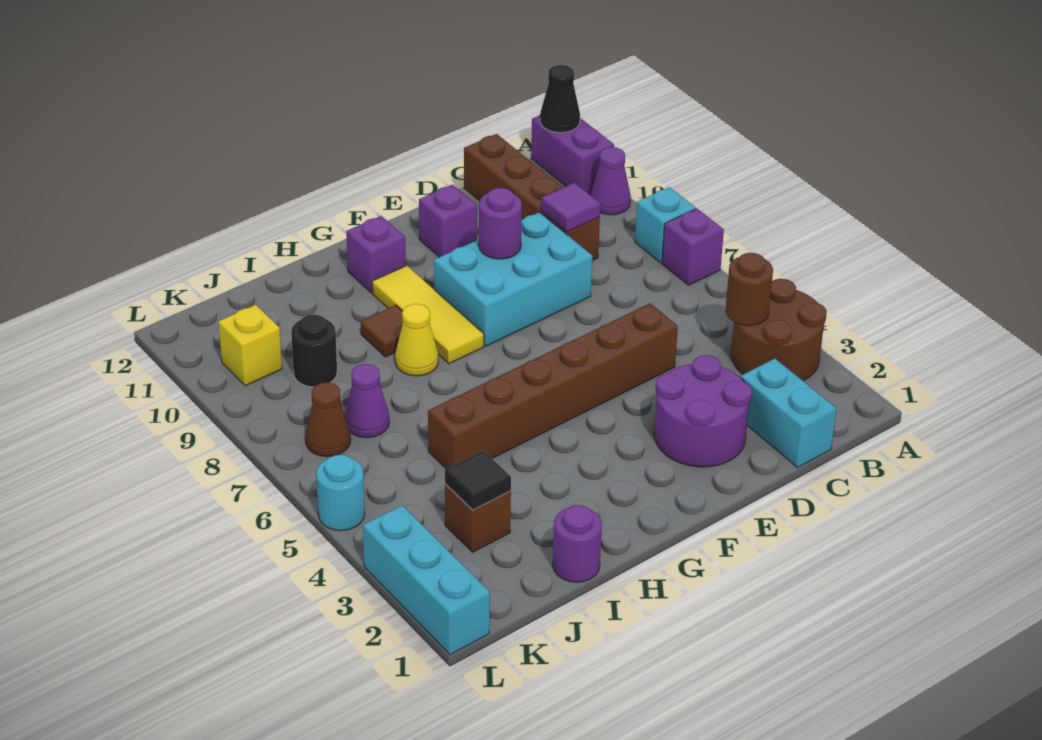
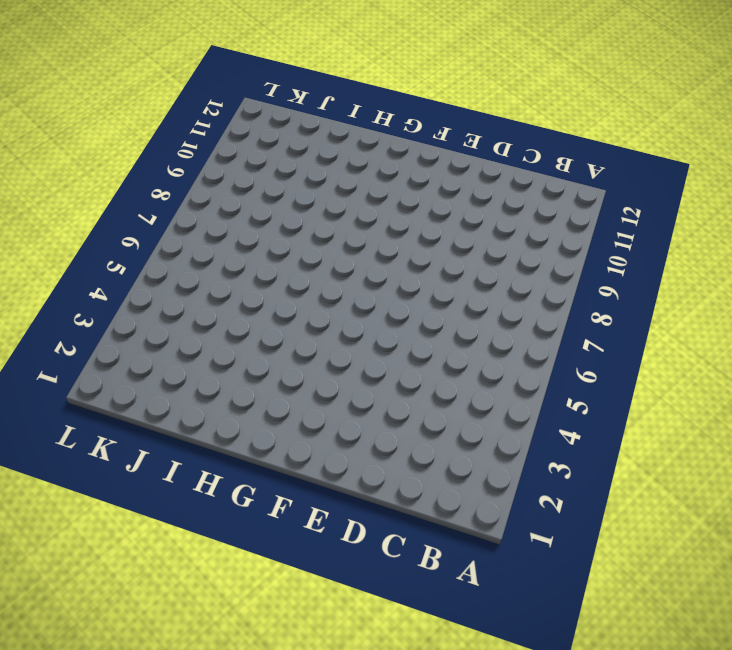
none -> brown 2x2 round brick [731,279,827,381]
none -> purple 1x1 brick [662,209,724,285]
none -> cyan 1x1 brick [635,187,696,263]

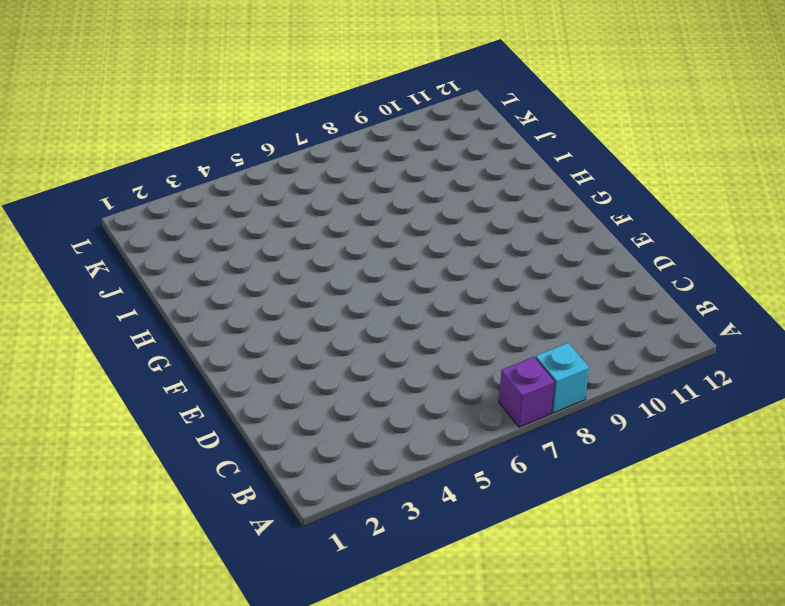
none -> brown 2x2 round brick [731,279,827,381]
none -> purple 1x1 cone [591,147,631,215]
none -> purple 1x2 brick [531,115,614,194]

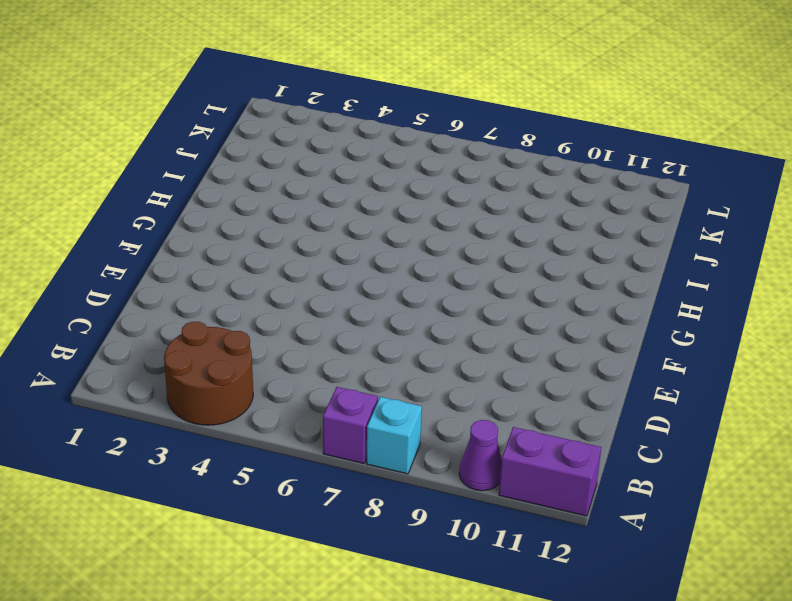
none -> cyan 1x2 brick [741,359,836,467]
none -> brown 1x4 brick [464,134,600,260]
none -> purple 2x2 round brick [654,355,752,467]

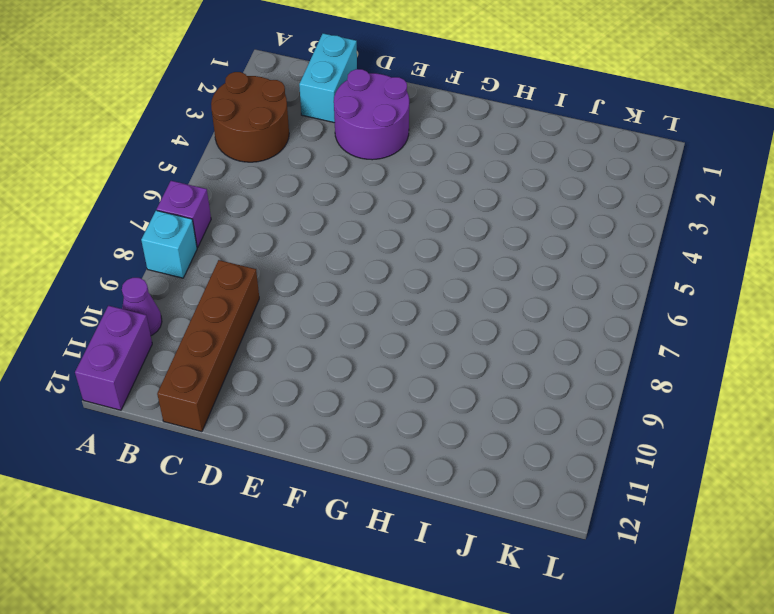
none -> brown 1x6 brick [428,303,678,469]
none -> cyan 2x3 brick [434,212,592,346]
none -> purple 1x1 brick [419,185,477,257]

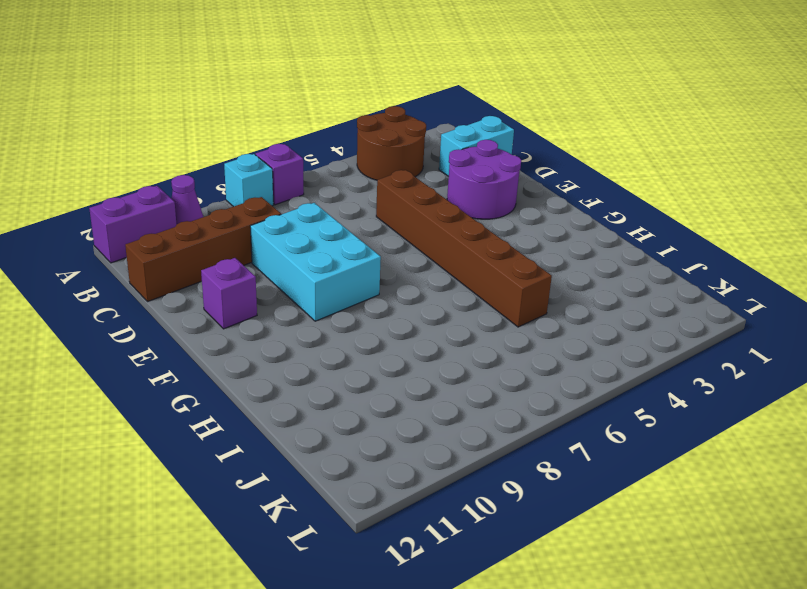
none -> yellow 1x3 tile [372,266,484,364]
none -> purple 1x1 brick [346,216,406,293]
none -> yellow 1x1 cone [395,304,438,376]

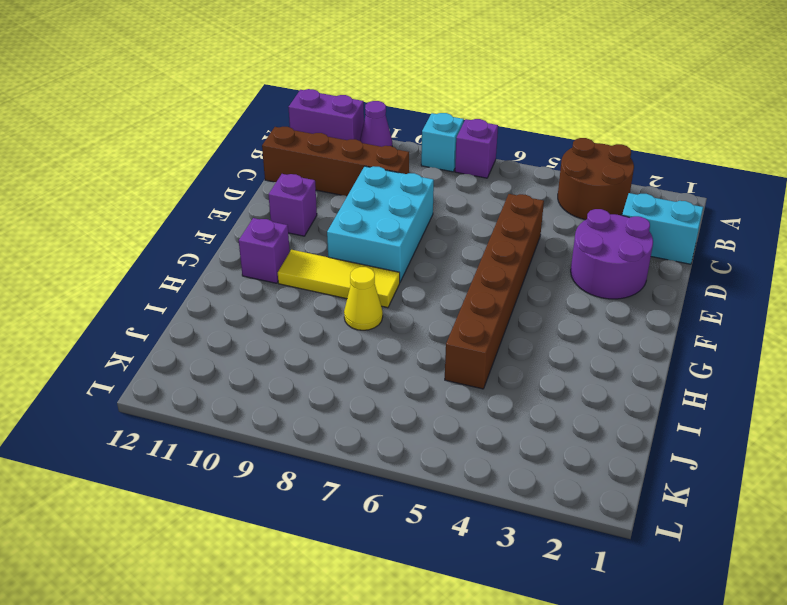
none -> brown 1x1 tile [361,305,403,357]
none -> purple 1x1 round brick [553,505,602,582]
none -> brown 1x1 brick [445,484,511,552]

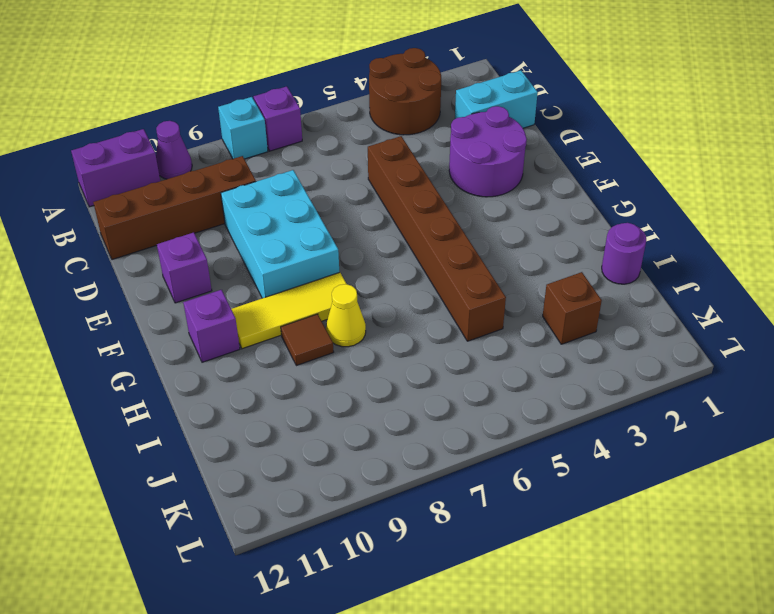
none -> purple 1x1 cone [345,364,389,438]
none -> black 1x1 round brick [291,315,337,387]
none -> brown 1x1 cone [305,383,351,457]

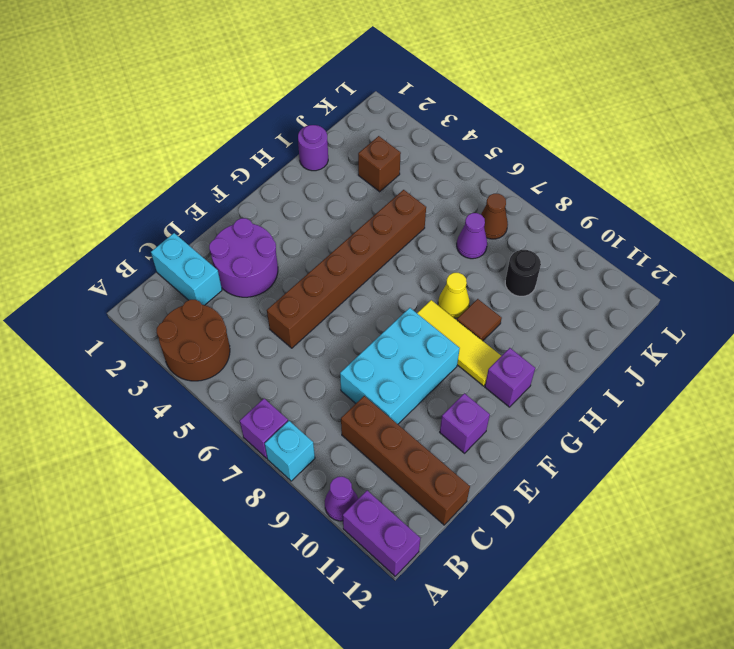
none -> yellow 1x1 brick [219,305,282,386]
none -> cyan 1x3 brick [363,505,490,655]
none -> cyan 1x1 round brick [316,455,365,531]

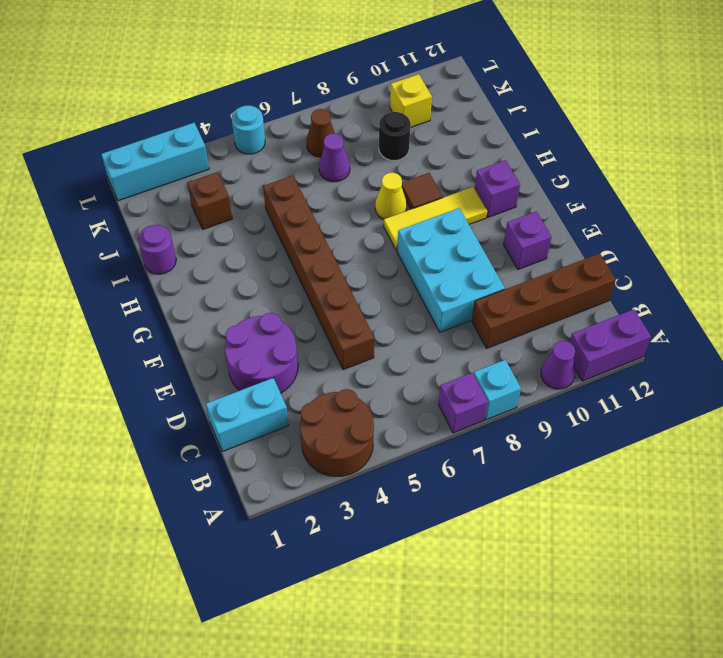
none -> black 1x1 cone [540,65,580,133]
none -> brown 1x1 round brick [725,253,773,326]
none -> purple 1x1 tile [541,183,600,232]

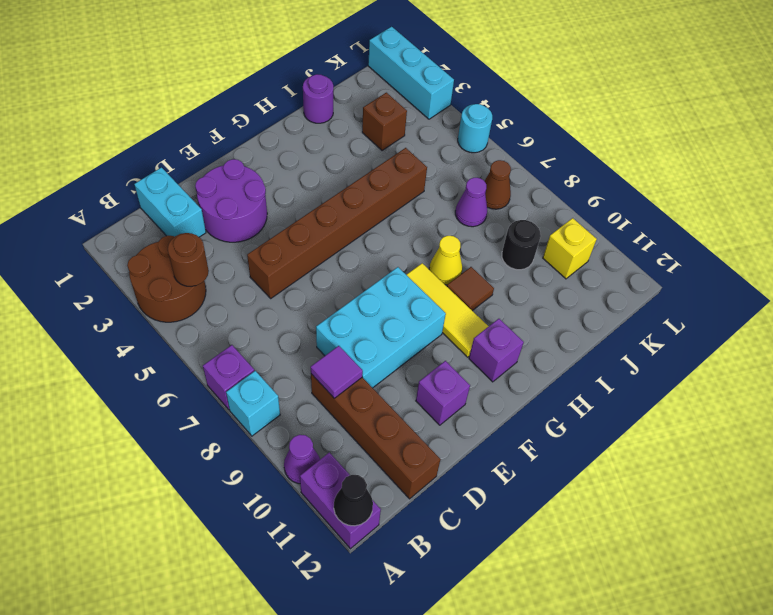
none -> purple 1x1 round brick [479,188,522,259]
none -> black 1x1 tile [445,451,511,510]

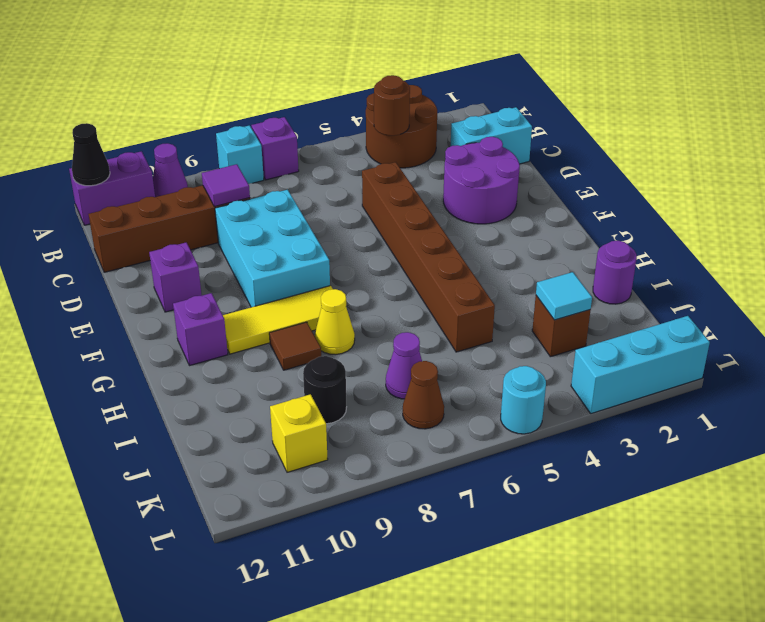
cyan 1x1 tile [536,272,592,320] -> black 1x1 tile [445,451,511,510]
none -> purple 1x1 round brick [479,188,522,259]

